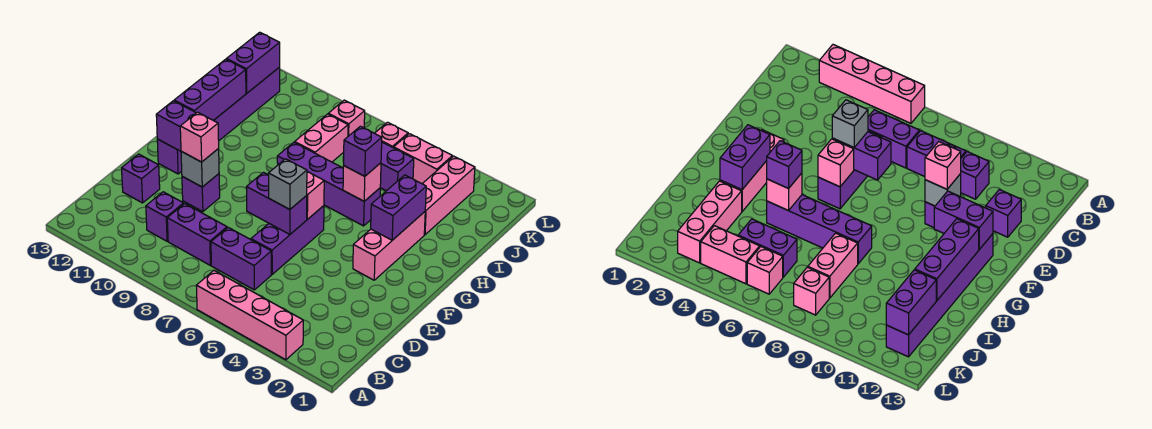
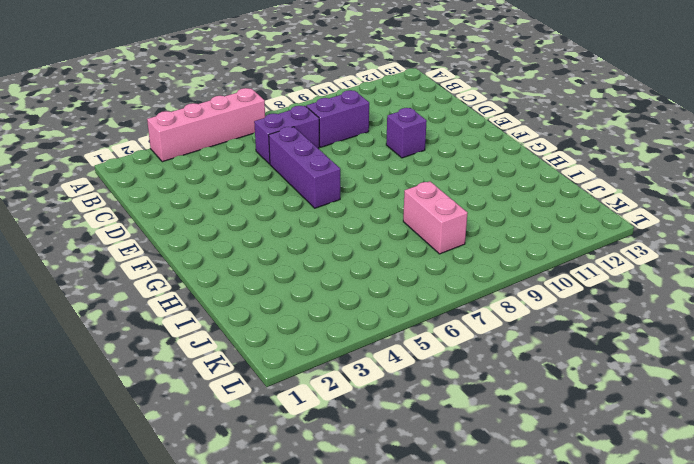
none -> purple 1x1 brick [146,192,184,241]
none -> purple 1x1 brick [122,154,160,203]
none -> pink 1x3 brick [353,212,425,280]

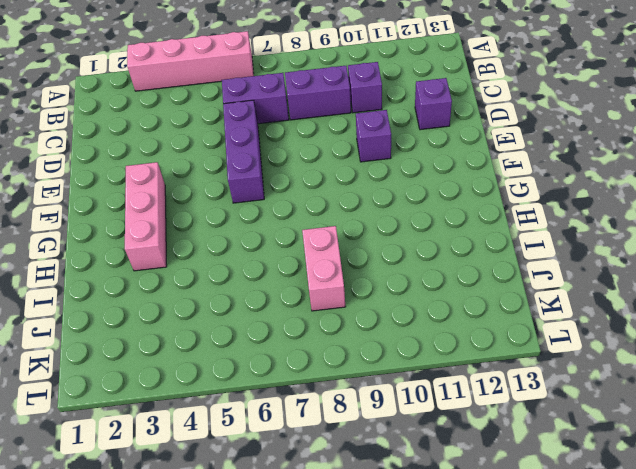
none -> purple 1x6 brick [157,67,280,174]
none -> purple 1x4 brick [277,142,380,226]
none -> pink 1x3 brick [422,156,475,235]

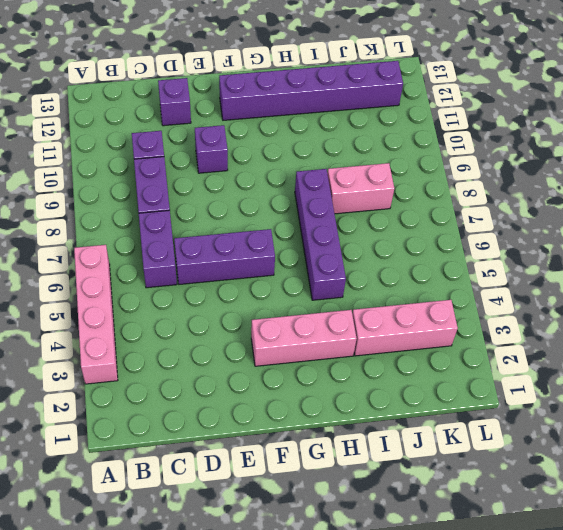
none -> purple 1x2 brick [380,142,414,191]
none -> pink 1x2 brick [394,134,452,184]
none -> pink 1x1 brick [375,122,408,148]

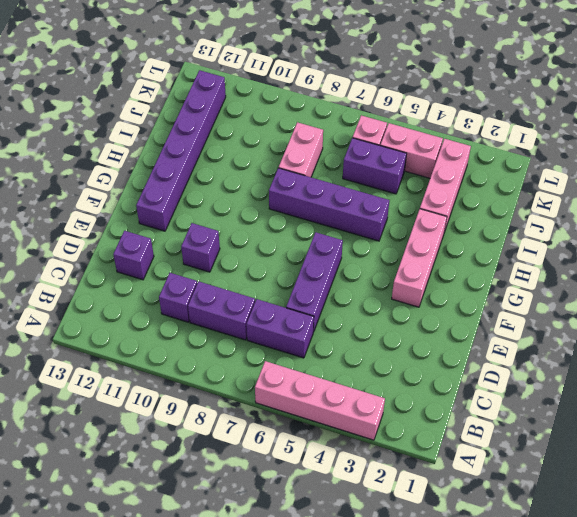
none -> pink 1x1 brick [329,100,365,136]
none -> purple 1x2 brick [246,173,307,234]
none -> grey 1x1 brick [181,149,219,187]

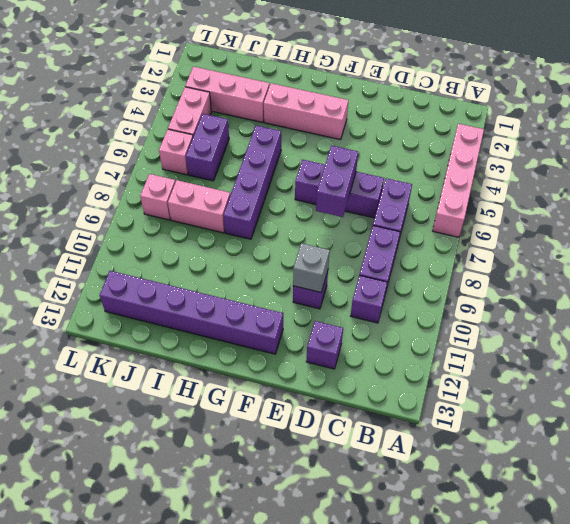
none -> pink 1x1 brick [306,172,324,219]
none -> purple 1x2 brick [156,101,196,151]
none -> purple 1x2 brick [371,175,426,240]

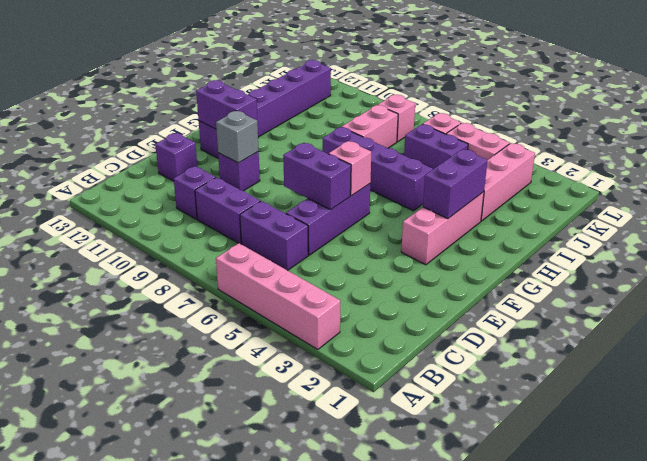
none -> purple 1x3 brick [174,59,246,120]
none -> pink 1x1 brick [343,163,381,201]
none -> purple 1x2 brick [226,32,280,93]

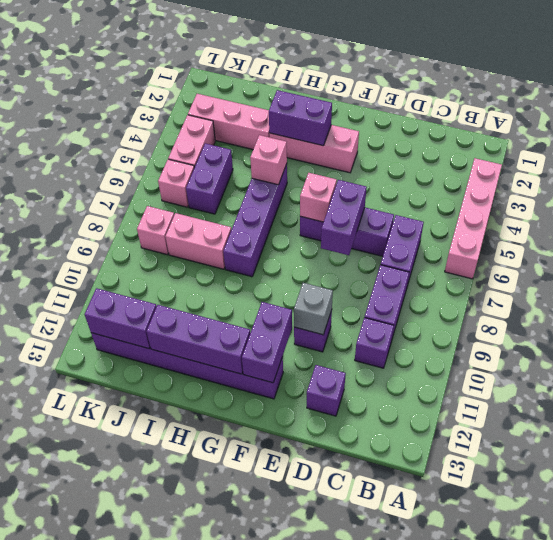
none -> grey 1x1 brick [268,159,307,210]
none -> pink 1x1 brick [180,112,219,162]
none -> purple 1x1 brick [344,126,382,176]

